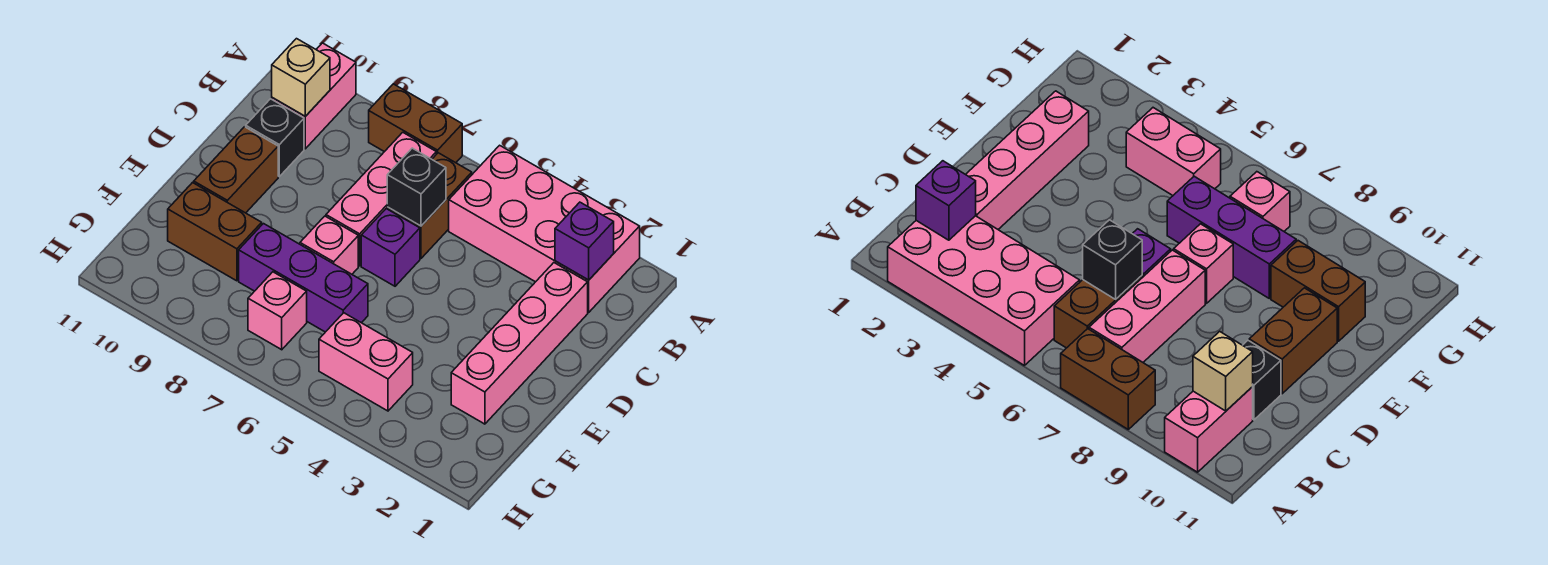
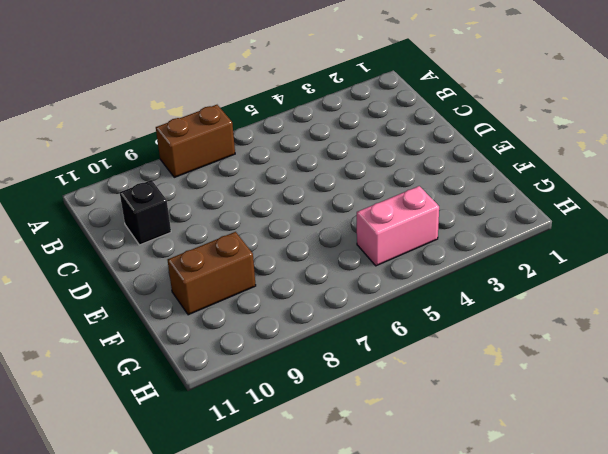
none -> pink 2x4 brick [449,145,640,312]
none -> pink 1x2 brick [272,43,356,149]
none -> brown 1x2 brick [387,153,472,258]

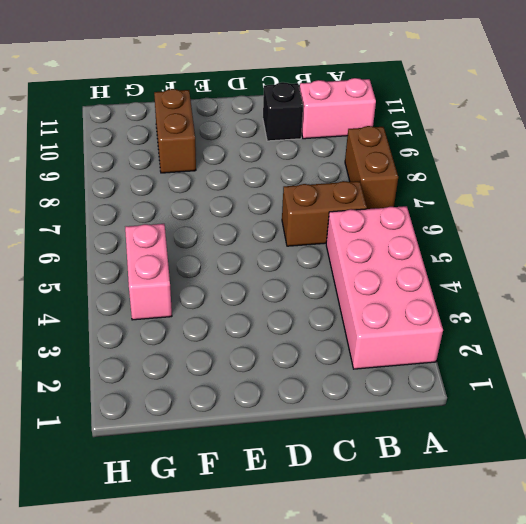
none -> pink 1x3 brick [326,132,436,266]
none -> pink 1x4 brick [451,263,588,424]
none -> purple 1x1 brick [361,209,420,286]

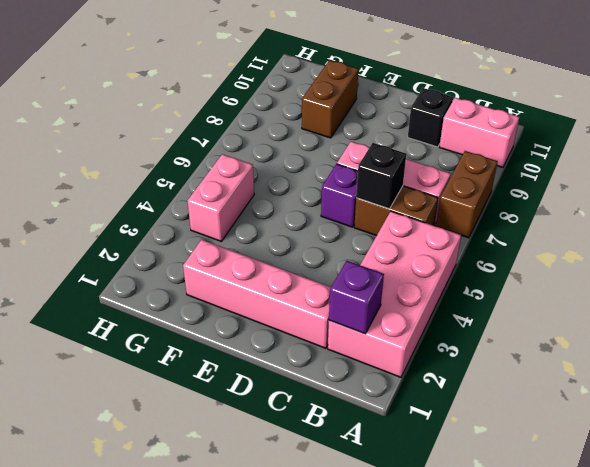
none -> brown 1x2 brick [194,127,278,213]
none -> pink 1x1 brick [300,216,358,274]
none -> purple 1x3 brick [239,224,368,332]

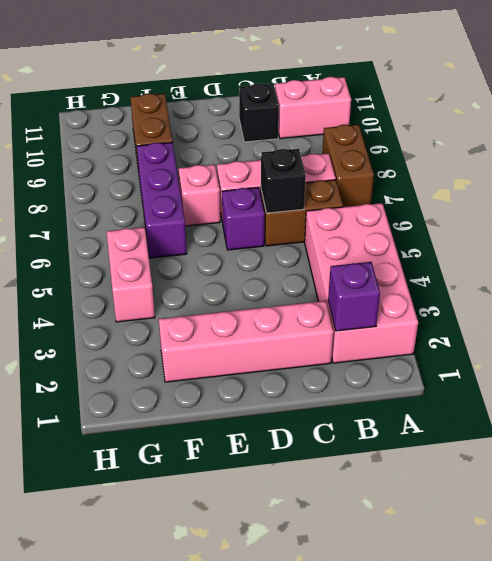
none -> brown 1x2 brick [194,127,278,213]
none -> pink 1x1 brick [248,272,307,350]
none -> tan 1x1 brick [272,39,330,116]

